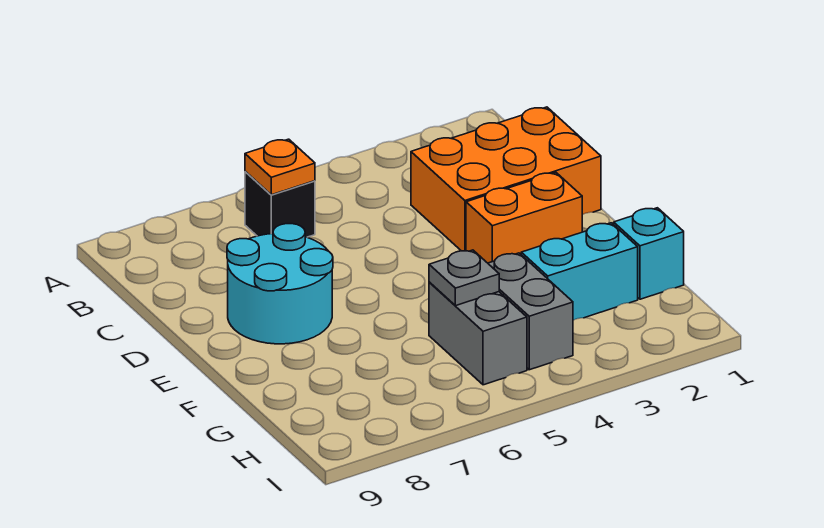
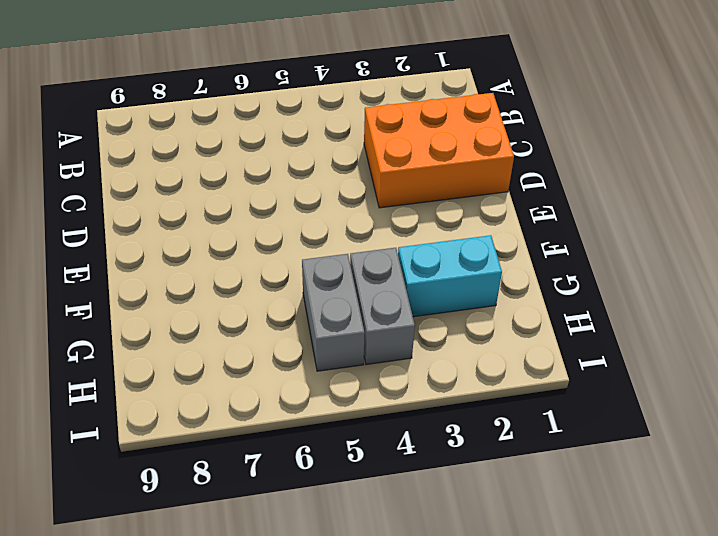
none -> black 1x1 brick [245,171,315,237]
none -> cyan 2x2 round brick [227,224,333,344]

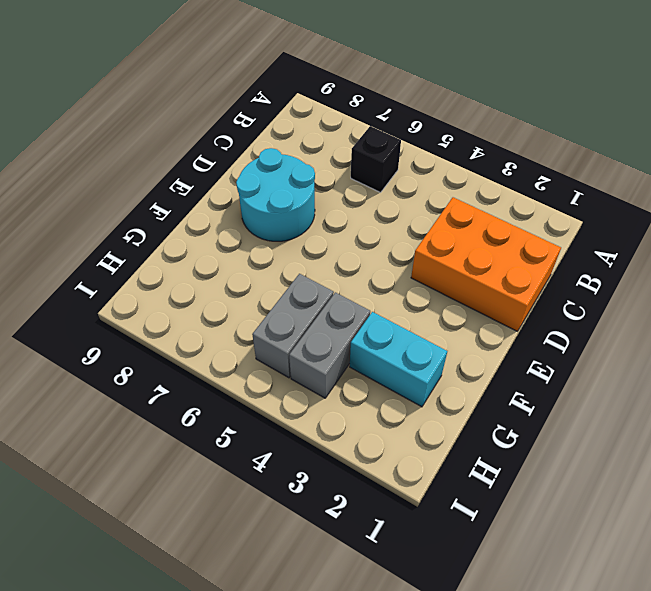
none -> orange 1x2 brick [466,173,582,263]
none -> cyan 1x1 brick [614,208,684,299]

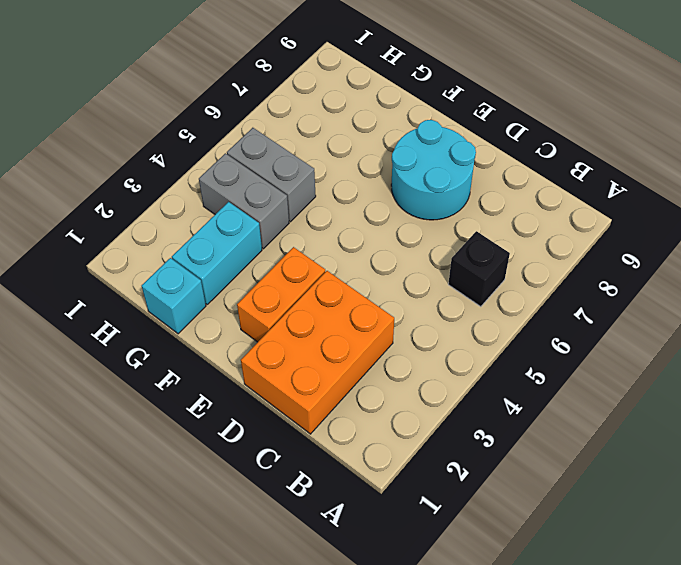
none -> orange 1x1 plate [245,139,315,195]
none -> grey 1x1 plate [429,250,499,306]

